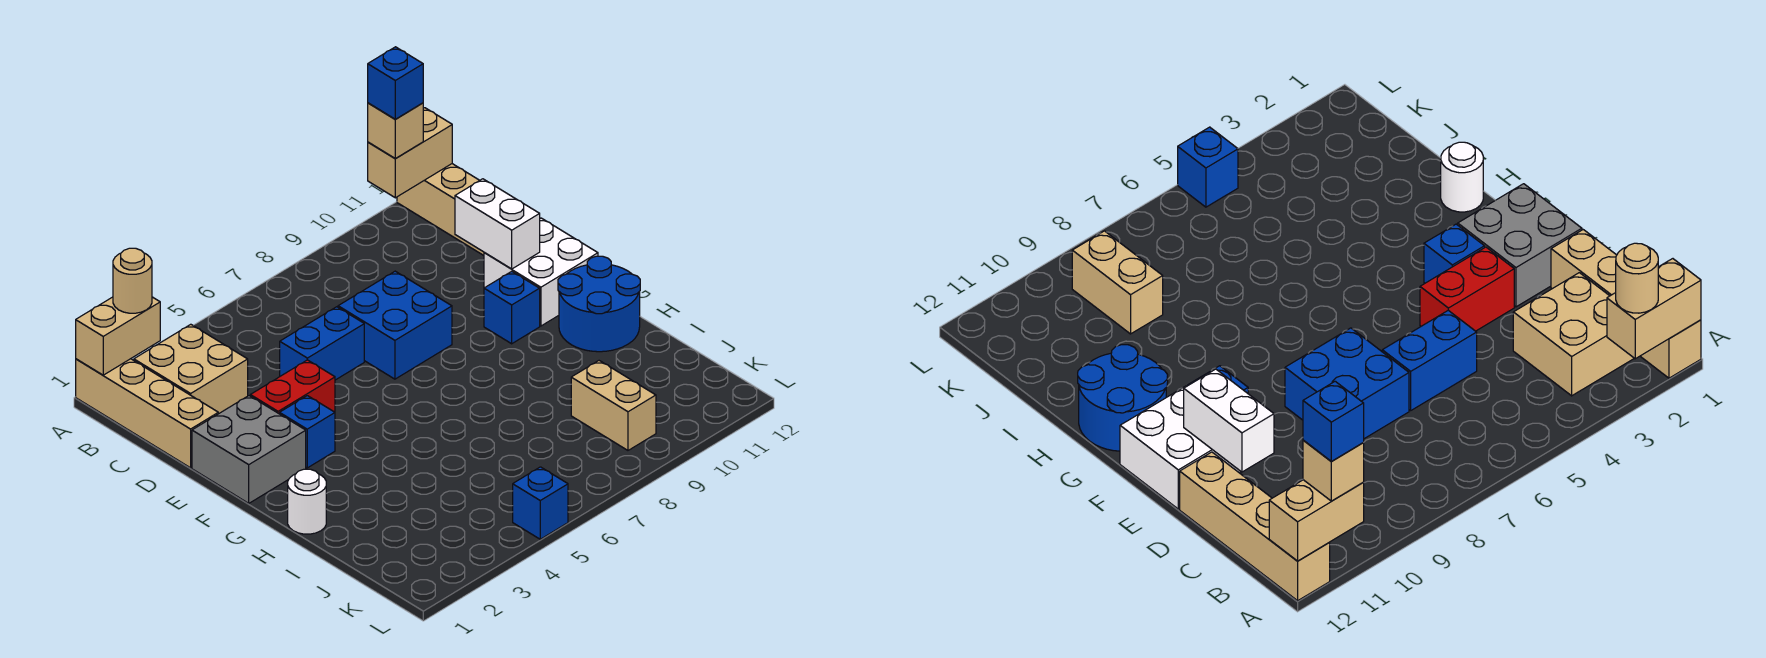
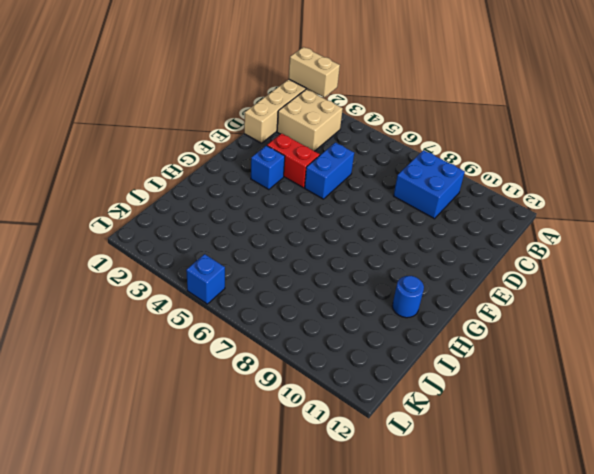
blue 2x2 brick [394,150,465,219] -> blue 2x2 brick moved to [338,271,452,379]
blue 1x2 brick [305,142,354,199] -> blue 1x2 brick turned to [280,307,364,380]
blue 1x1 round brick [392,276,424,318] -> blue 2x2 round brick [558,256,640,352]
none -> tan 1x4 brick [397,164,484,255]
none -> grey 2x2 brick [192,396,306,503]
none -> white 2x2 brick [484,218,598,326]

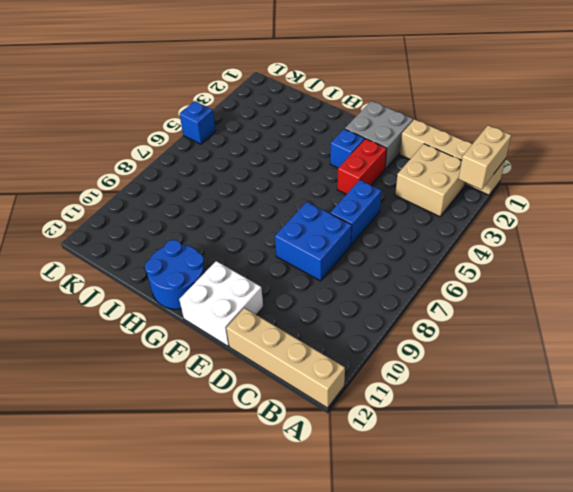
none -> blue 1x1 brick [484,271,540,344]
none -> white 1x1 round brick [288,469,326,534]
none -> tan 1x2 brick [571,361,656,450]

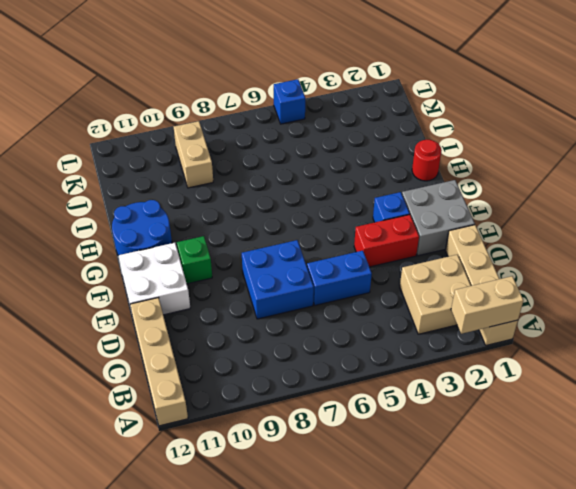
green 1x1 brick [177,236,212,284] -> blue 1x1 brick [484,271,540,344]
red 1x1 round brick [412,140,442,181] -> white 1x1 round brick [288,469,326,534]
none -> tan 1x2 brick [368,108,452,198]
none -> white 1x2 brick [455,179,540,269]
none -> tan 1x1 round brick [113,248,152,313]

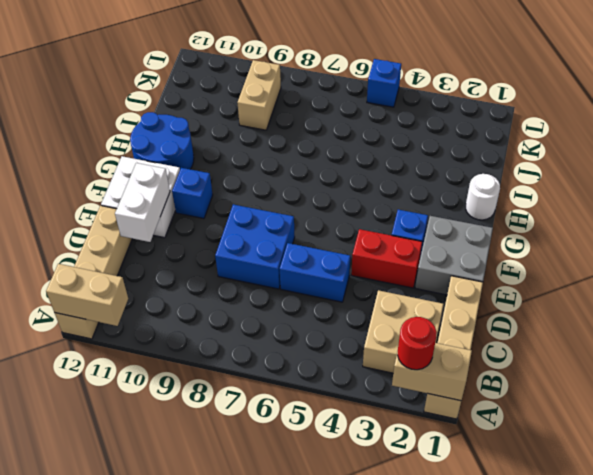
red 1x1 round brick [398,317,437,370] -> tan 1x1 round brick [113,248,152,313]
none -> tan 1x1 brick [368,103,423,159]
none -> blue 1x1 brick [368,47,423,119]

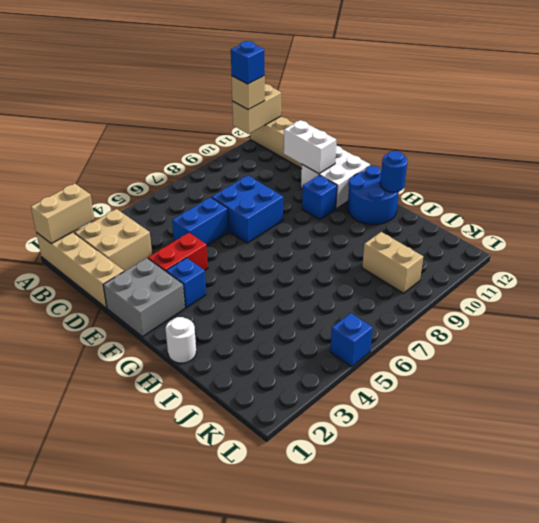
blue 1x1 round brick [380,151,407,192] -> none
none -> tan 1x1 round brick [113,248,152,313]

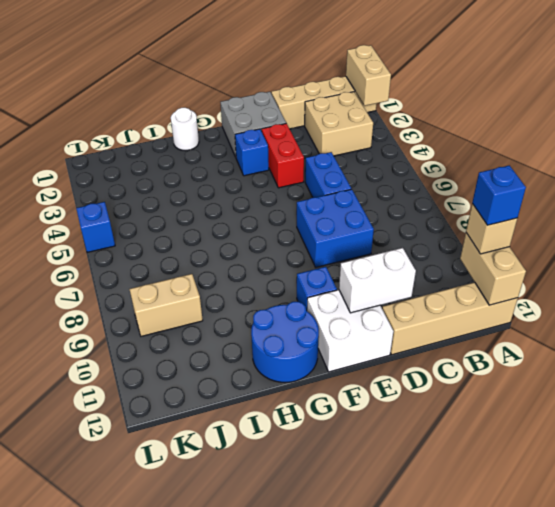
none -> tan 1x1 round brick [113,248,152,313]

